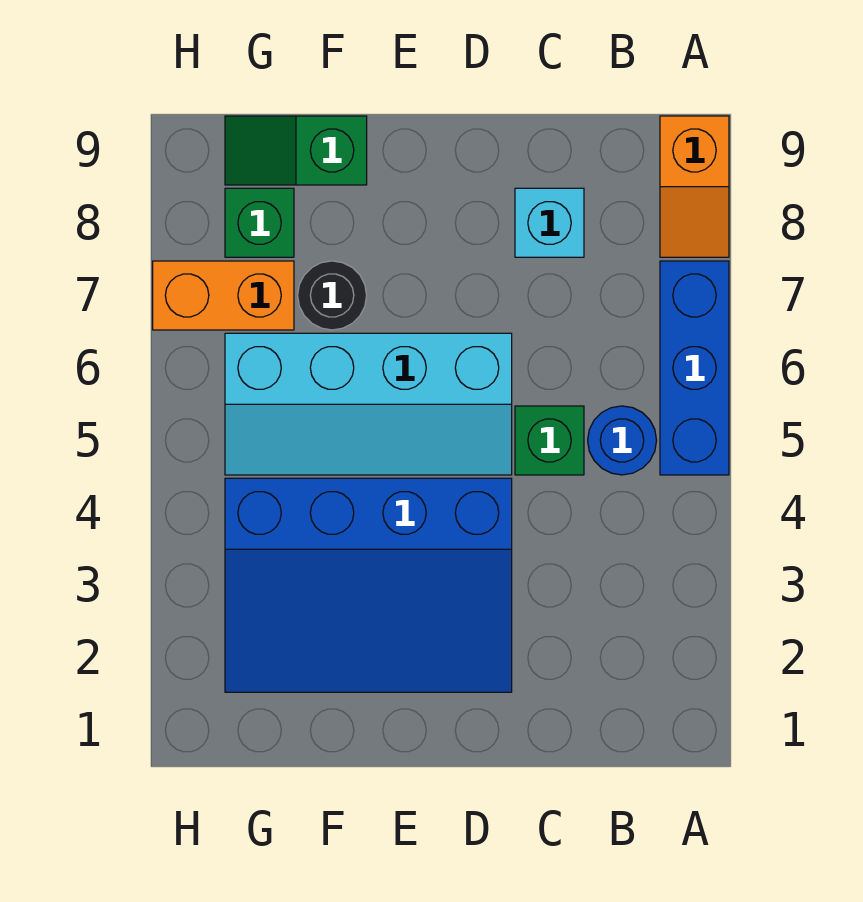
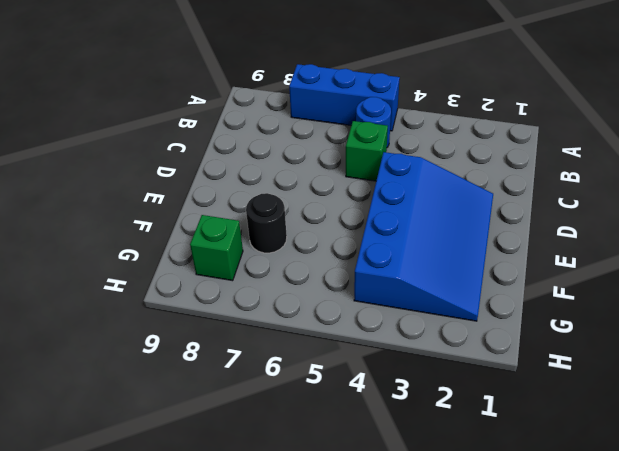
none -> orange 1x2 slope [660,116,729,257]
none -> cyan 1x1 brick [515,188,584,257]

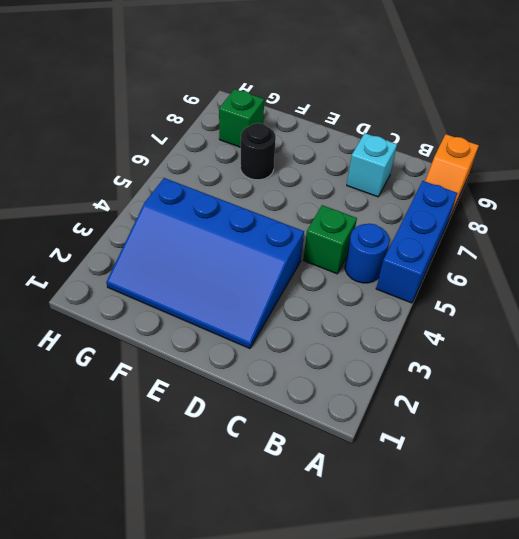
none -> cyan 2x4 slope [225,333,512,475]
none -> green 1x2 slope [225,116,367,185]

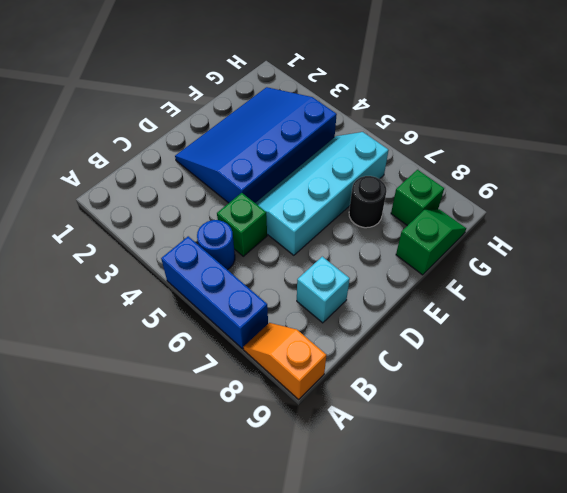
none -> orange 1x2 brick [153,261,294,330]

